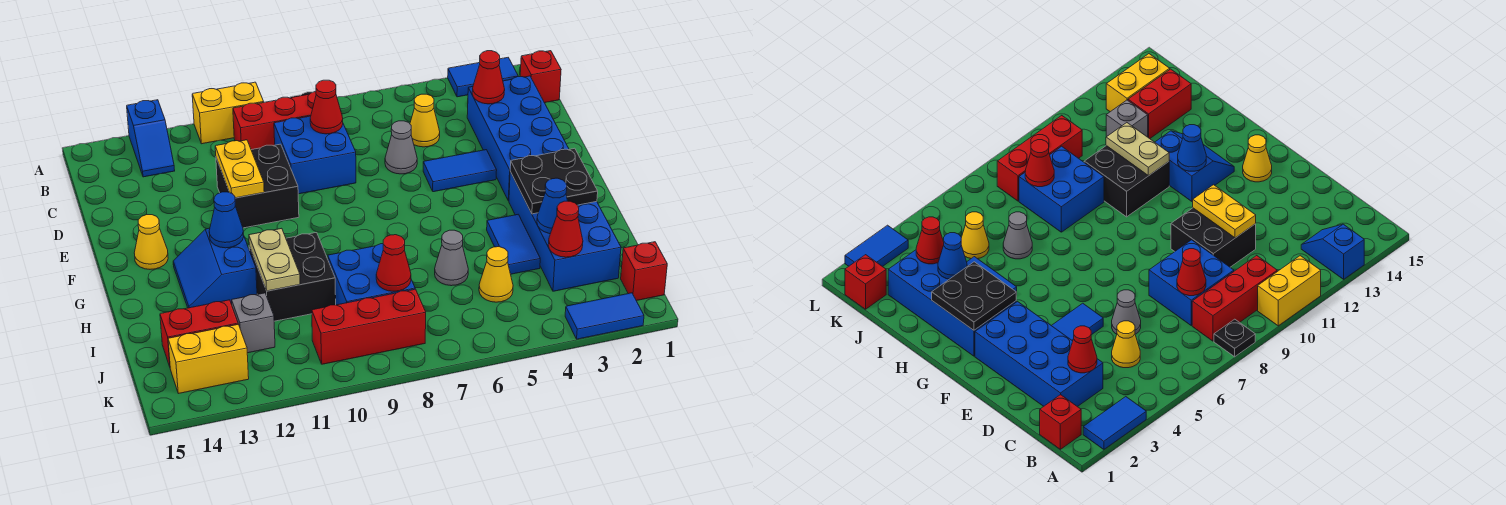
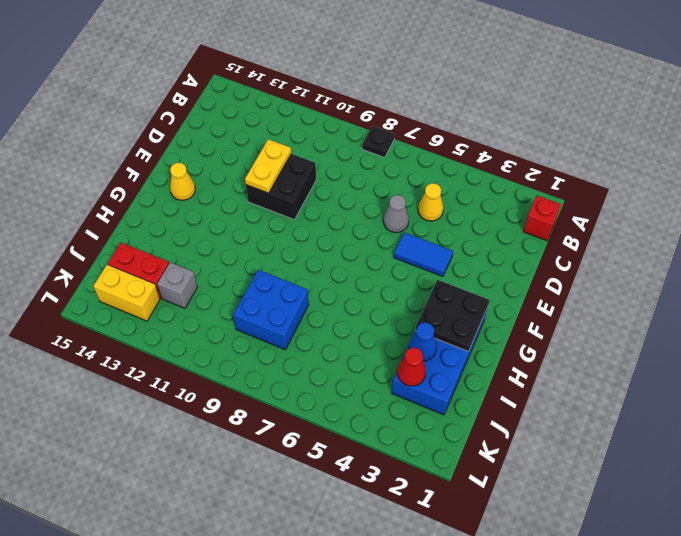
none -> blue 1x2 tile [448,58,518,97]
none -> yellow 1x2 brick [192,82,264,144]
none -> blue 1x2 slope [127,100,175,177]
none -> red 1x3 brick [233,92,316,150]

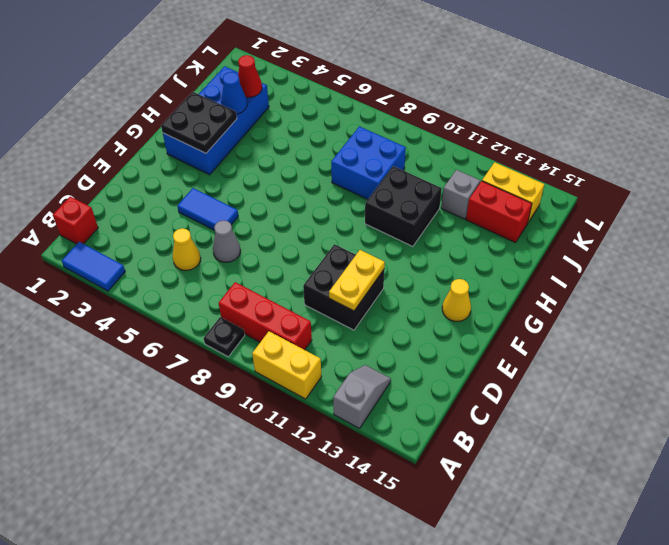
grey 1x2 slope [333,365,391,428] -> blue 1x2 slope [127,100,175,177]
none -> blue 2x4 brick [467,76,569,201]
none -> blue 2x2 brick [274,116,356,194]
none -> blue 2x2 slope [173,228,257,308]
none -> blue 1x2 tile [487,214,540,274]

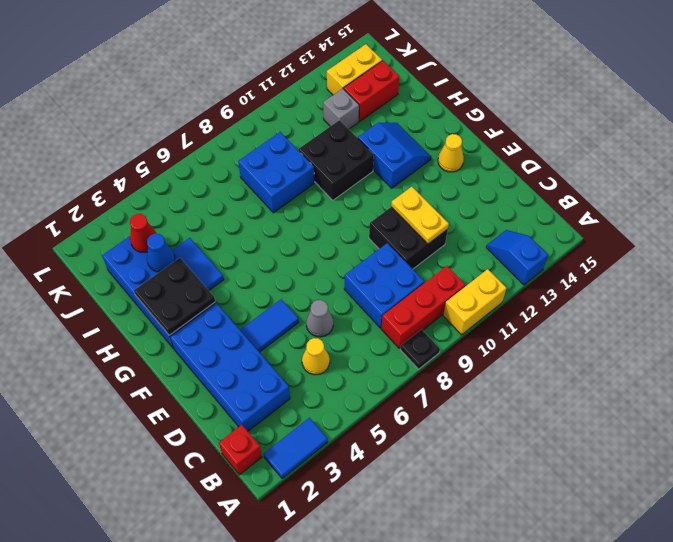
none -> grey 1x1 cone [435,230,468,286]
none -> yellow 1x1 cone [479,247,513,302]
none -> red 1x1 brick [621,242,667,301]
none -> red 1x3 brick [312,289,426,364]

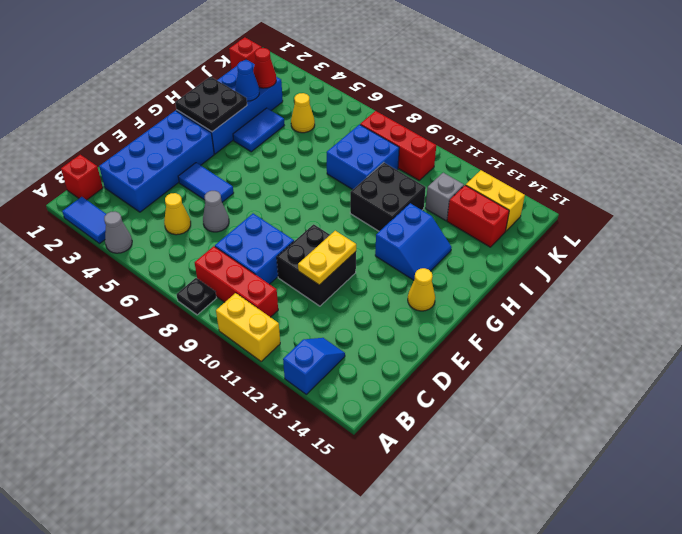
grey 1x1 cone [104,212,132,253] -> grey 1x1 cone moved to [435,230,468,286]
none -> blue 1x2 tile [565,293,644,339]
none -> red 1x1 cone [472,51,505,104]
none -> red 1x1 cone [310,80,343,134]
none -> blue 1x1 cone [209,192,244,248]

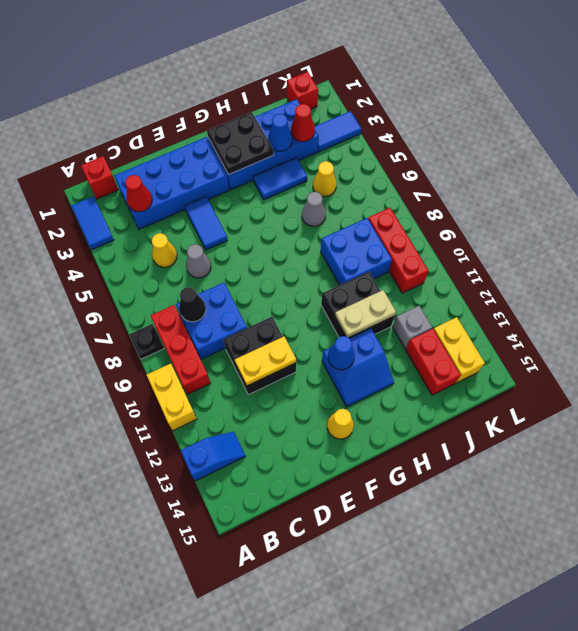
black 1x1 cone [179,287,206,322] -> red 1x1 cone [310,80,343,134]
blue 1x2 tile [315,111,361,152] -> blue 1x2 tile turned to [565,293,644,339]
none -> red 1x1 cone [376,235,411,291]

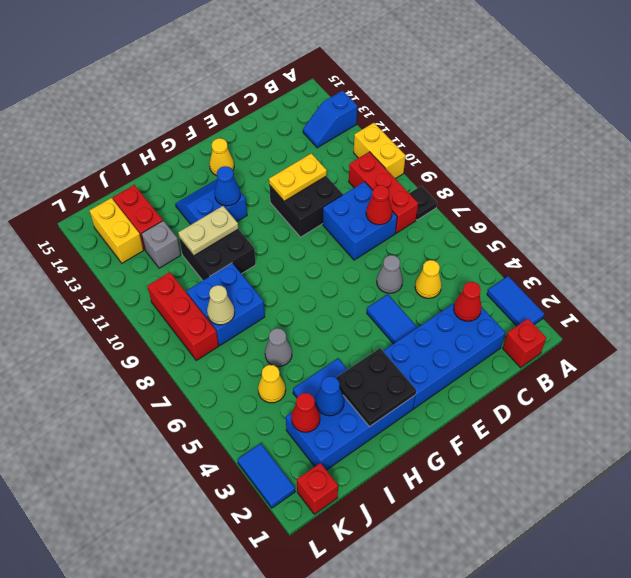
tan 1x1 cone [207,285,235,325] -> red 1x1 cone [376,235,411,291]

